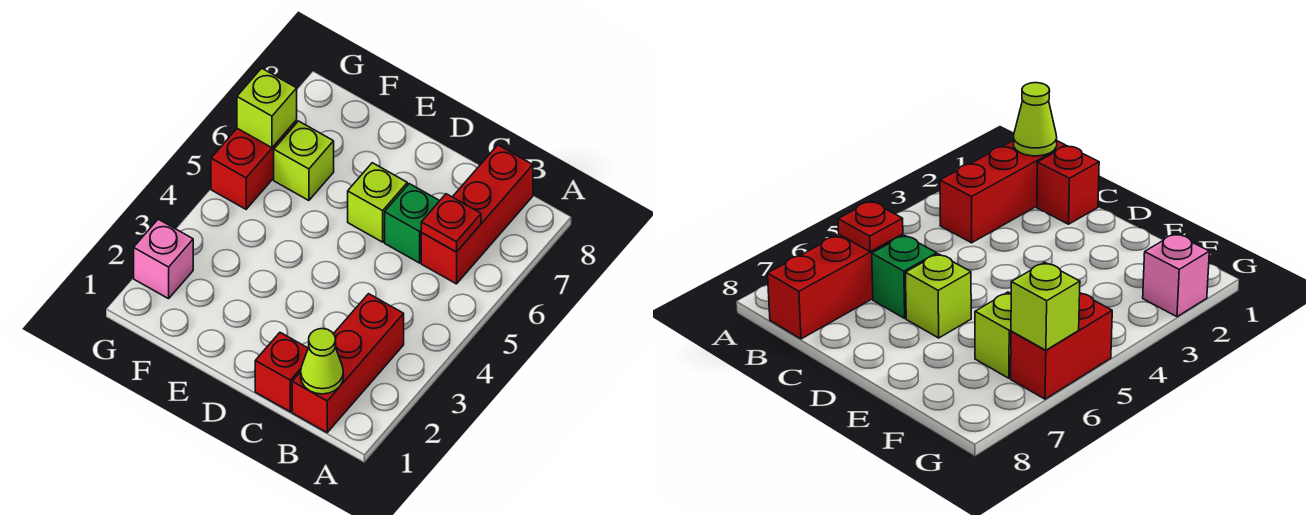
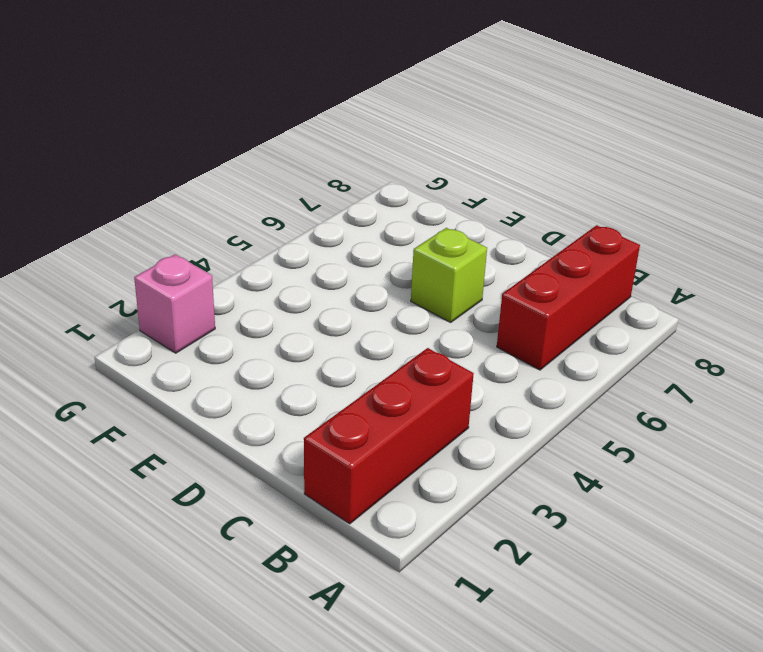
none -> red 1x1 brick [255,333,308,412]
none -> green 1x1 brick [385,184,439,263]

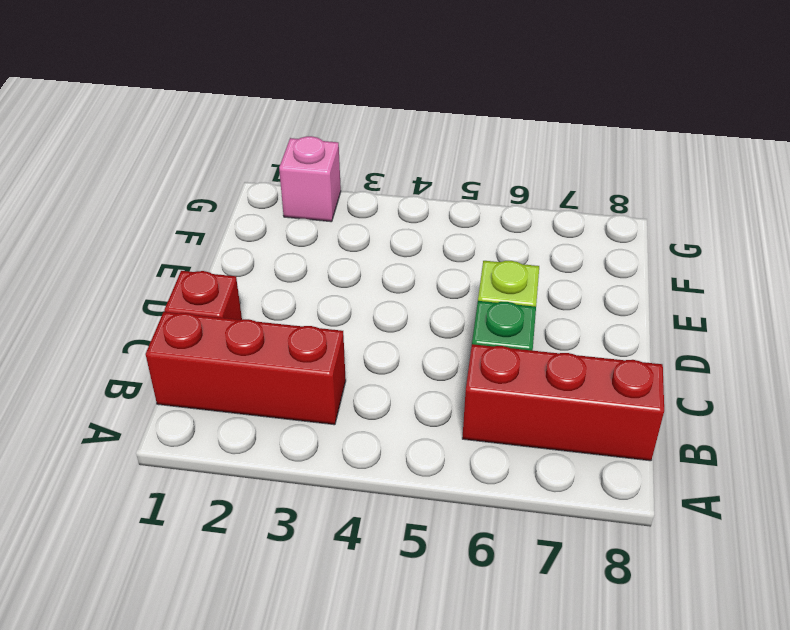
none -> lime 1x1 brick [274,121,334,201]
none -> red 1x2 brick [211,120,297,209]

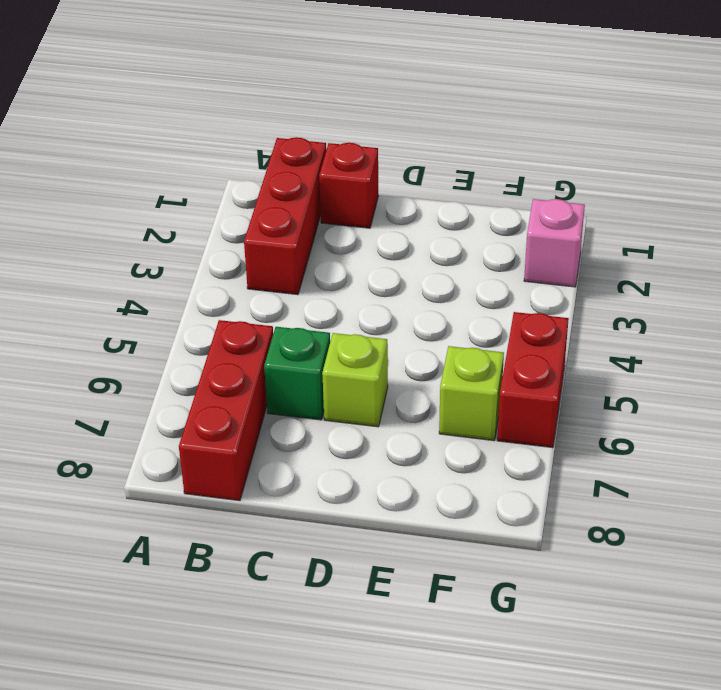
none -> lime 1x1 cone [301,329,343,394]
none -> red 1x1 plate [421,194,481,252]

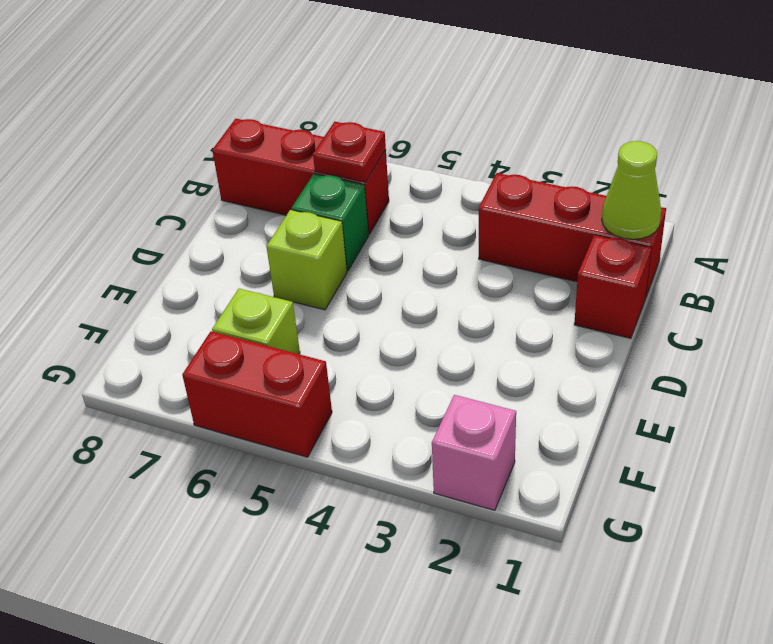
none -> lime 1x1 brick [237,68,297,148]

